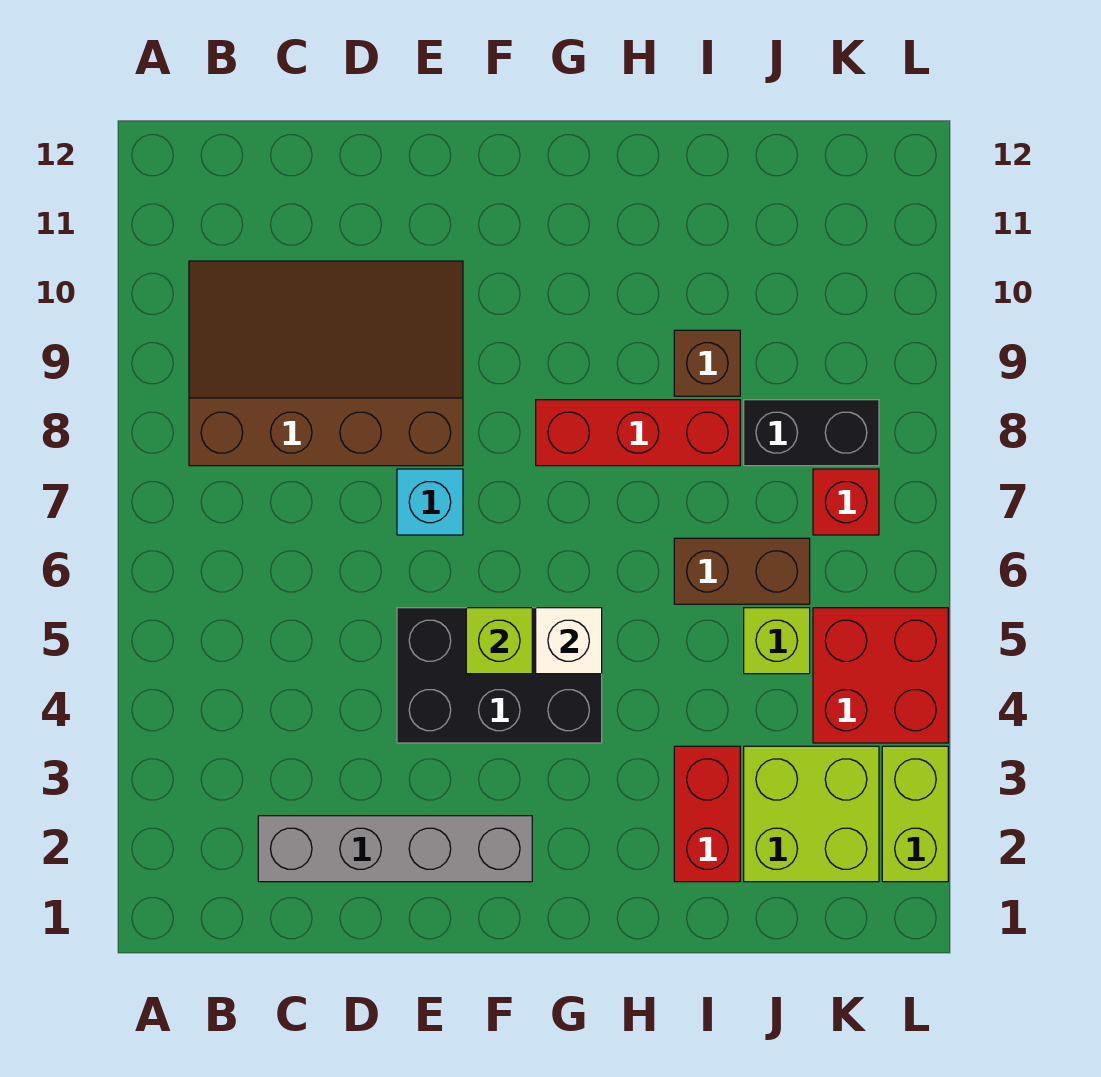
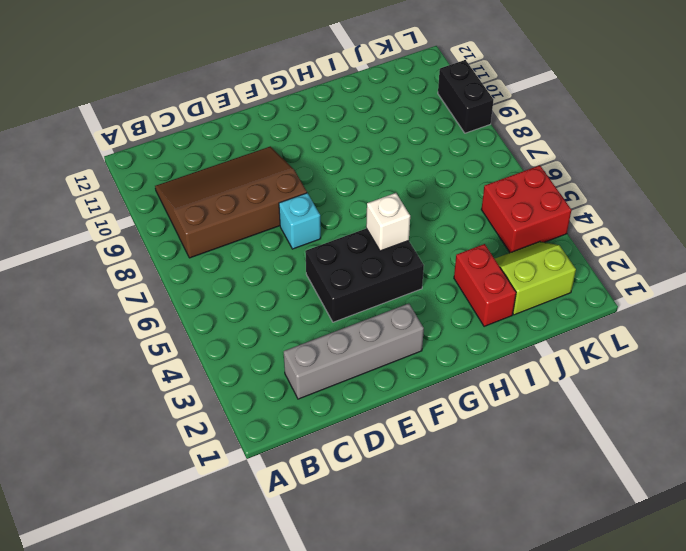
lime 2x2 slope [495,242,576,315] -> lime 2x2 brick [744,746,879,882]
black 1x2 brick [438,60,493,133] -> black 1x2 brick turned to [744,400,879,466]
none -> red 1x3 brick [536,400,740,466]
none -> brown 1x2 brick [674,538,810,604]
none -> brown 1x1 brick [674,330,740,396]

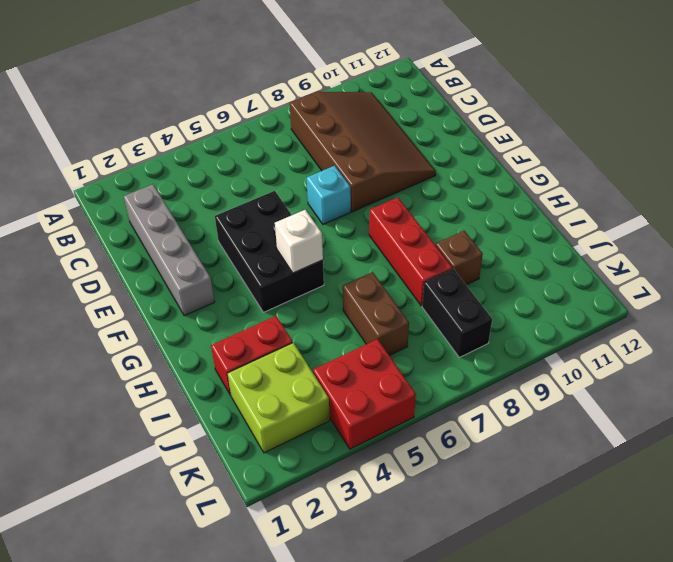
none -> lime 1x1 brick [744,608,810,674]
none -> red 1x1 brick [813,469,879,535]
none -> lime 1x2 brick [882,746,948,882]

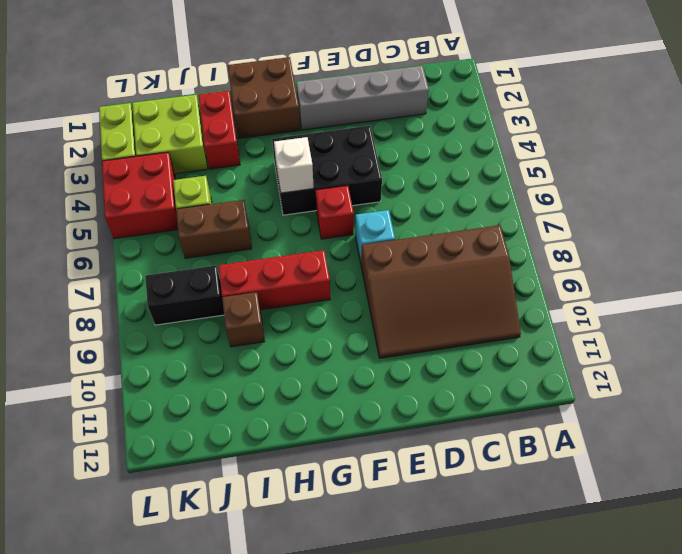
red 1x1 brick [316,186,354,239] -> red 1x1 brick moved to [813,469,879,535]
brown 2x2 brick [228,57,300,138] -> none
none -> lime 1x1 brick [466,608,532,674]

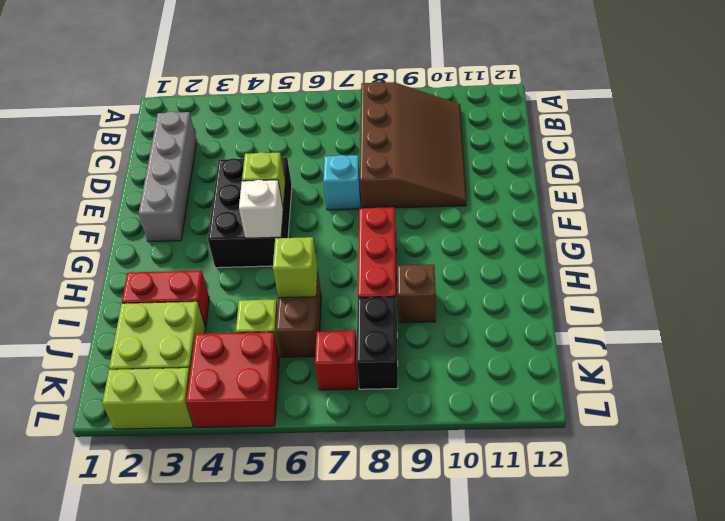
lime 1x1 brick [273,237,317,298] -> none

